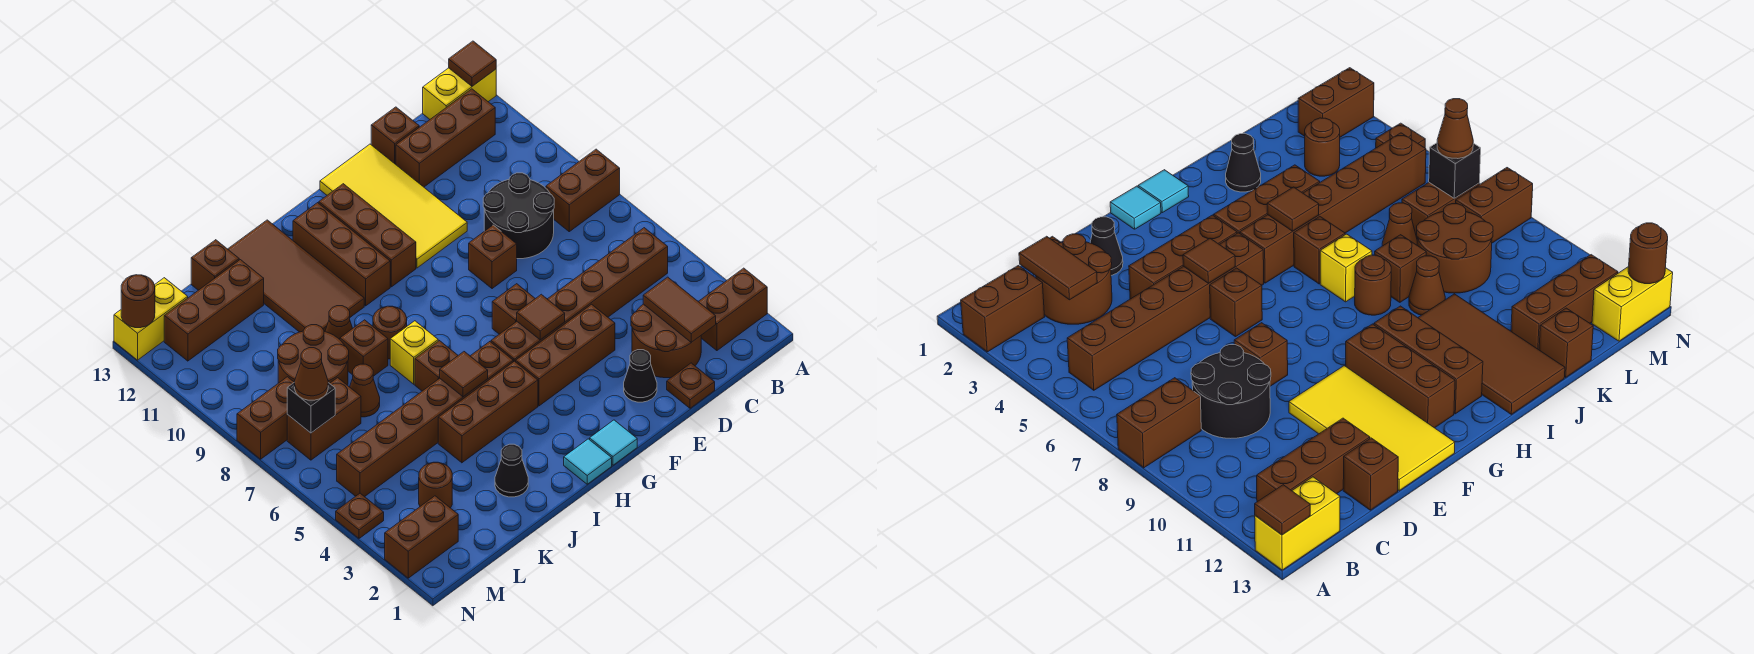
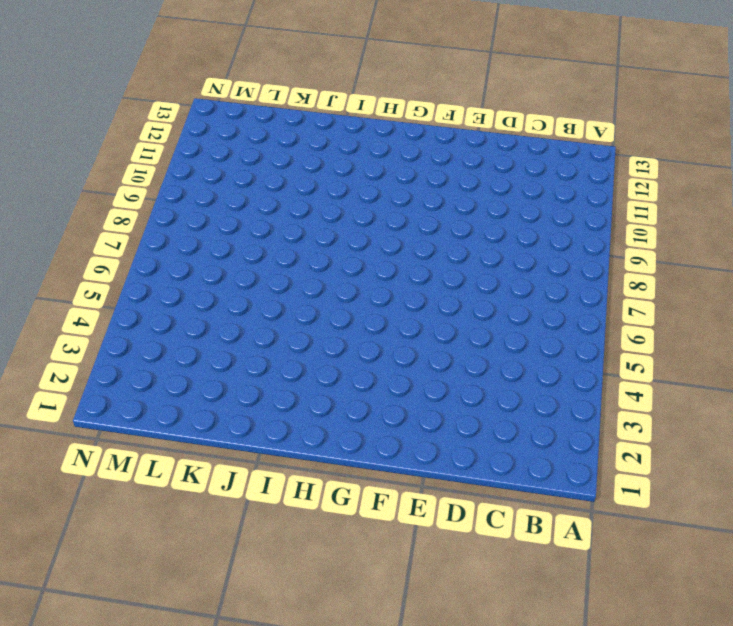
none -> brown 1x2 brick [698,268,767,351]
none -> brown 1x2 brick [546,149,620,232]
none -> yellow 1x2 brick [423,68,496,119]
none -> brown 1x6 brick [491,228,668,362]

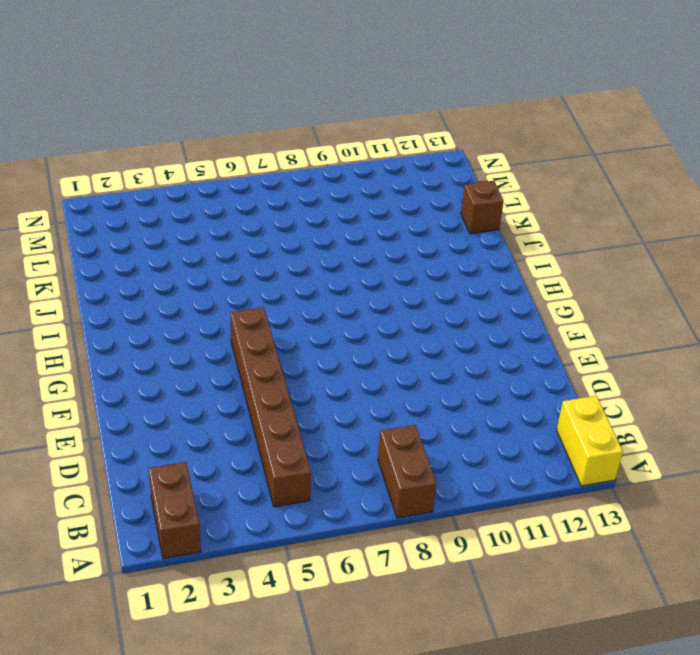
none -> brown 1x3 brick [396,89,495,187]
none -> brown 2x2 round brick [631,304,701,378]
none -> black 2x2 round brick [483,173,554,259]
none -> brown 1x1 plate [667,363,715,408]

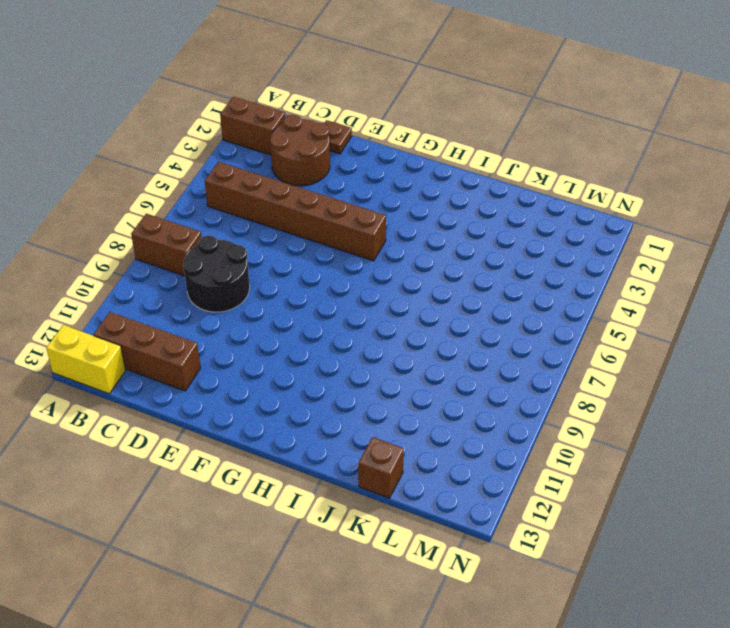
none -> brown 1x1 brick [371,107,419,164]
none -> black 1x1 cone [624,350,657,402]
none -> brown 1x3 brick [516,304,615,406]
none -> brown 1x1 brick [469,225,517,289]

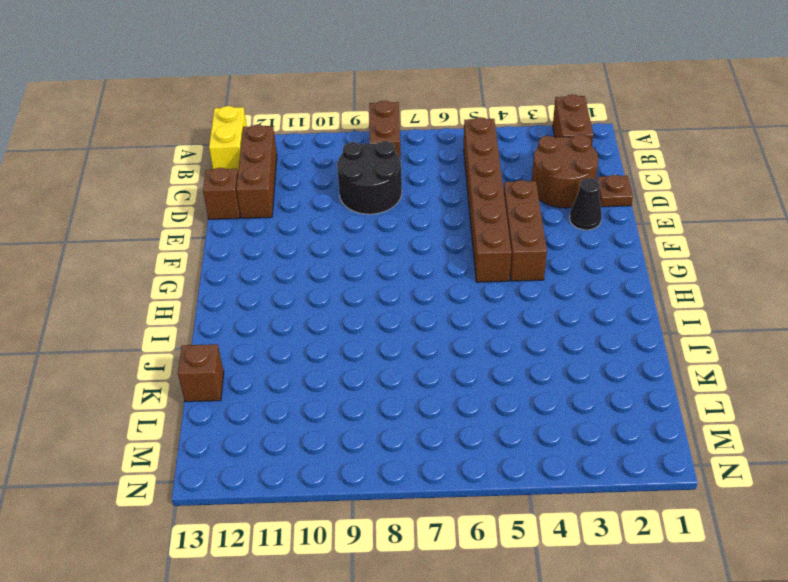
none -> brown 1x1 brick [469,225,517,289]
none -> yellow 2x4 tile [320,144,467,268]
none -> brown 1x1 brick [492,284,535,334]
none -> cyan 1x1 tile [590,420,637,465]

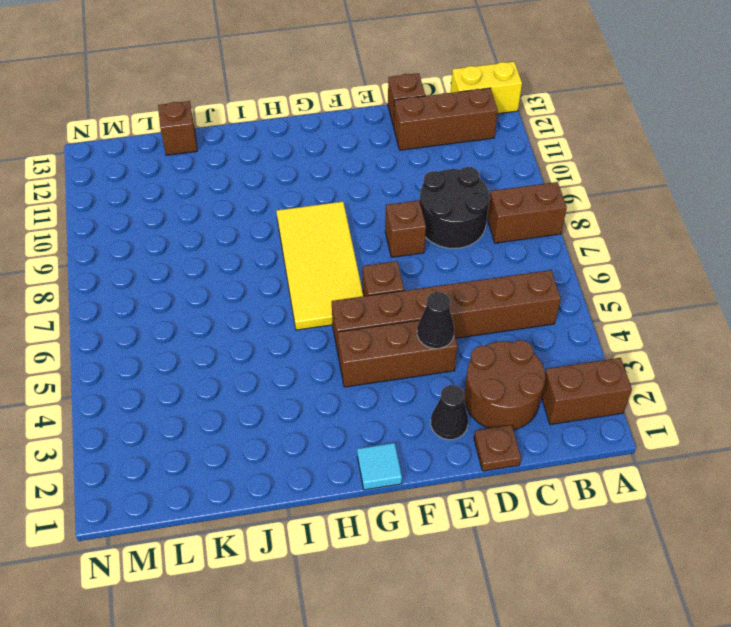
black 1x1 cone [417,292,454,349] -> black 1x1 cone moved to [495,444,528,497]
yellow 2x4 tile [277,202,363,330] -> yellow 2x4 tile moved to [320,144,467,268]
none -> brown 1x3 brick [319,184,416,287]
none -> cyan 1x1 tile [564,439,612,484]
none -> brown 1x3 brick [438,361,538,463]
none -> brown 1x6 brick [337,342,513,497]

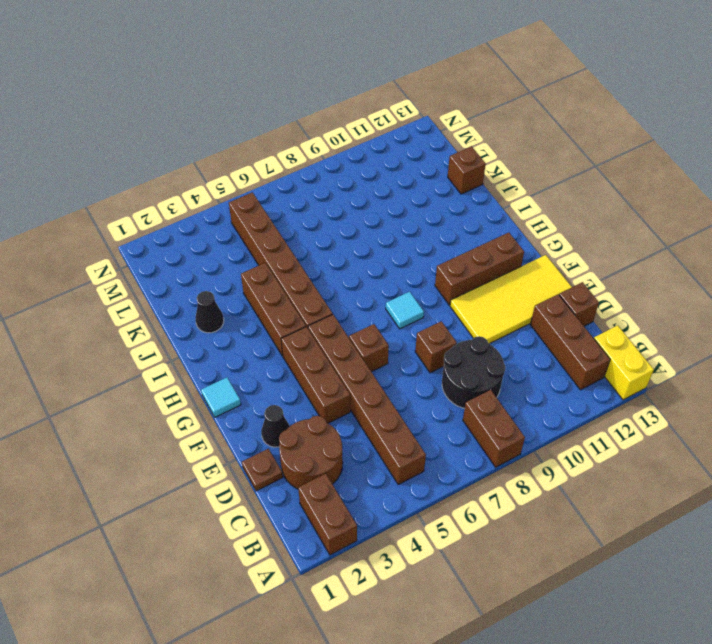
cyan 1x1 tile [386,292,424,329] -> cyan 1x1 tile moved to [564,439,612,484]
none -> brown 1x3 brick [293,203,390,306]
none -> brown 1x1 brick [415,341,458,391]
none -> yellow 1x1 brick [390,321,438,384]
none -> brown 1x1 round brick [373,306,407,359]

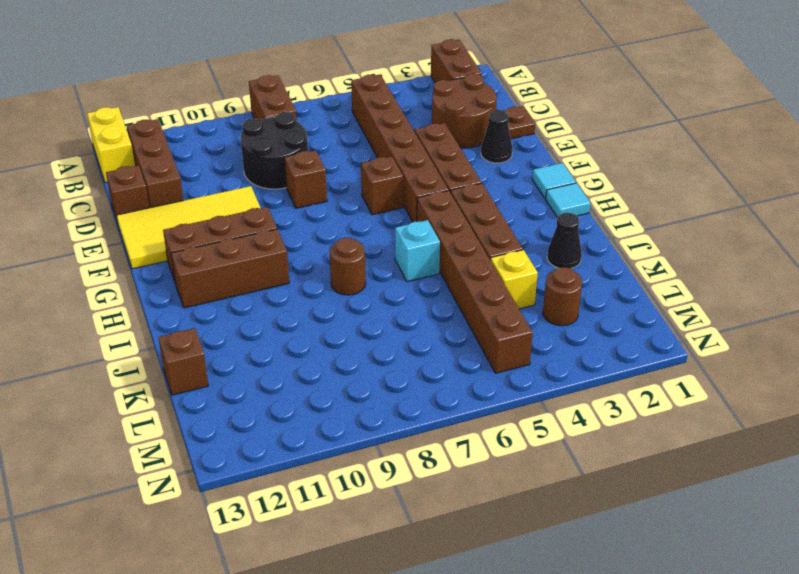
cyan 1x1 brick [395,220,440,282] -> brown 1x1 brick [415,341,458,391]
yellow 1x1 brick [490,250,538,309] -> yellow 1x1 brick moved to [390,321,438,384]
none -> brown 2x4 tile [228,220,364,332]
none -> brown 1x1 brick [340,320,388,376]
none -> brown 1x1 cone [325,306,353,339]
none -> brown 1x1 cone [350,364,380,417]

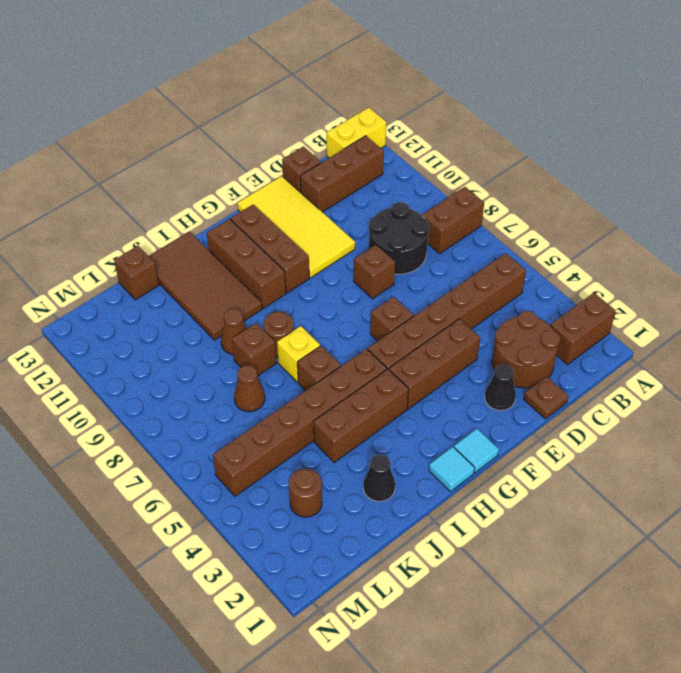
none -> brown 2x2 round brick [278,325,349,385]
none -> brown 1x3 brick [164,260,264,361]
none -> brown 1x2 brick [287,378,361,460]
none -> brown 1x2 brick [385,496,458,578]

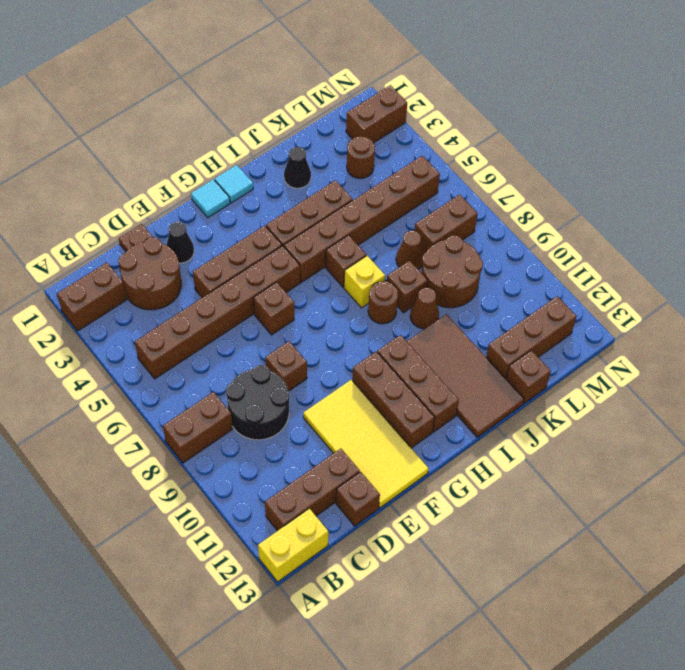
none -> brown 1x2 brick [237,377,294,459]
none -> yellow 1x2 brick [114,278,188,360]
none -> brown 1x1 plate [336,493,384,538]
none -> brown 1x1 tile [449,41,496,86]

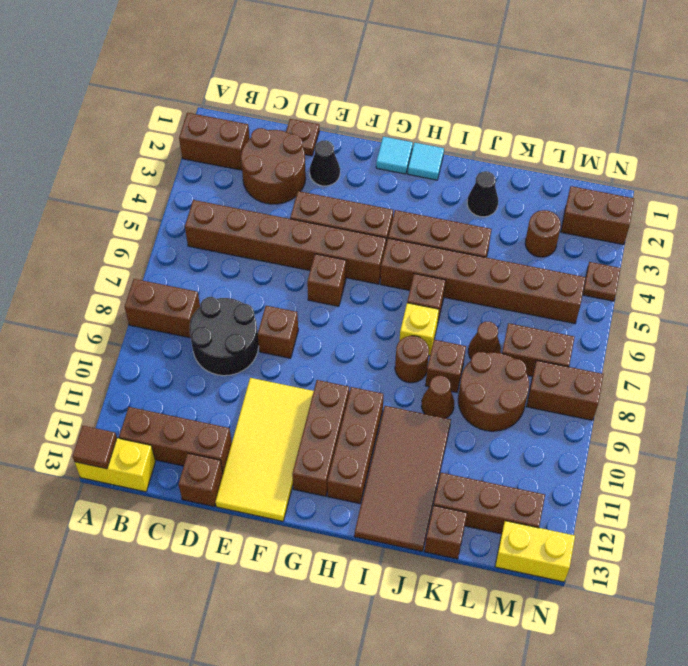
none -> brown 1x2 tile [643,277,716,342]
none -> brown 1x1 tile [517,294,565,340]
none -> brown 1x1 tile [440,352,488,397]
none -> black 1x1 brick [287,382,335,433]

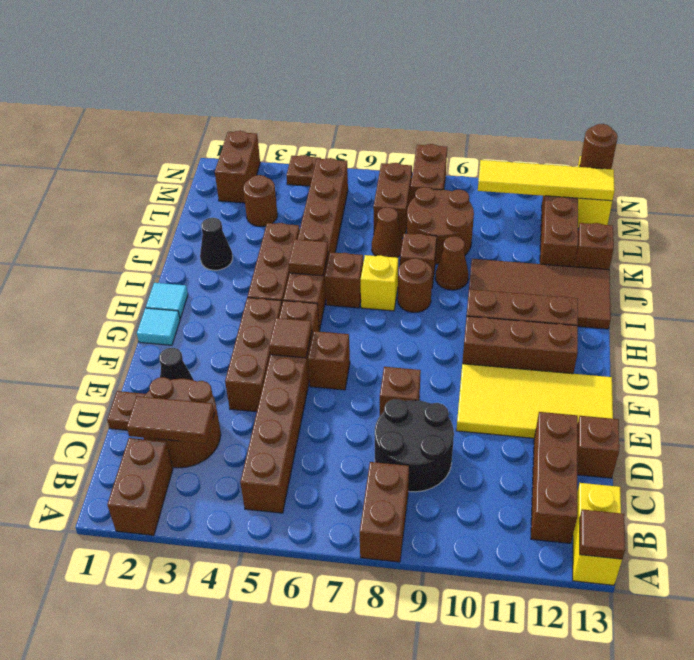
yellow 1x4 tile [478,160,615,201] -> none
none -> black 1x1 brick [287,382,335,433]
none -> brown 1x1 cone [295,348,328,400]

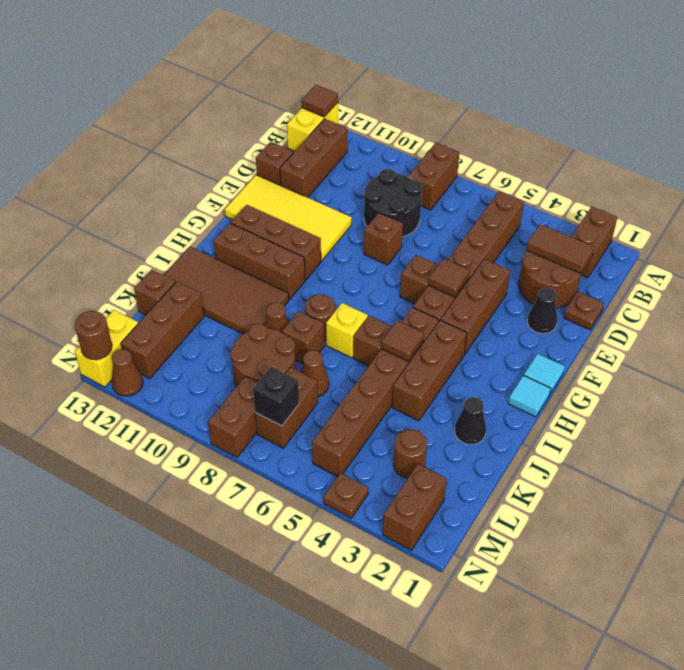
brown 1x1 cone [112,349,143,396] -> brown 1x1 cone moved to [295,348,328,400]

